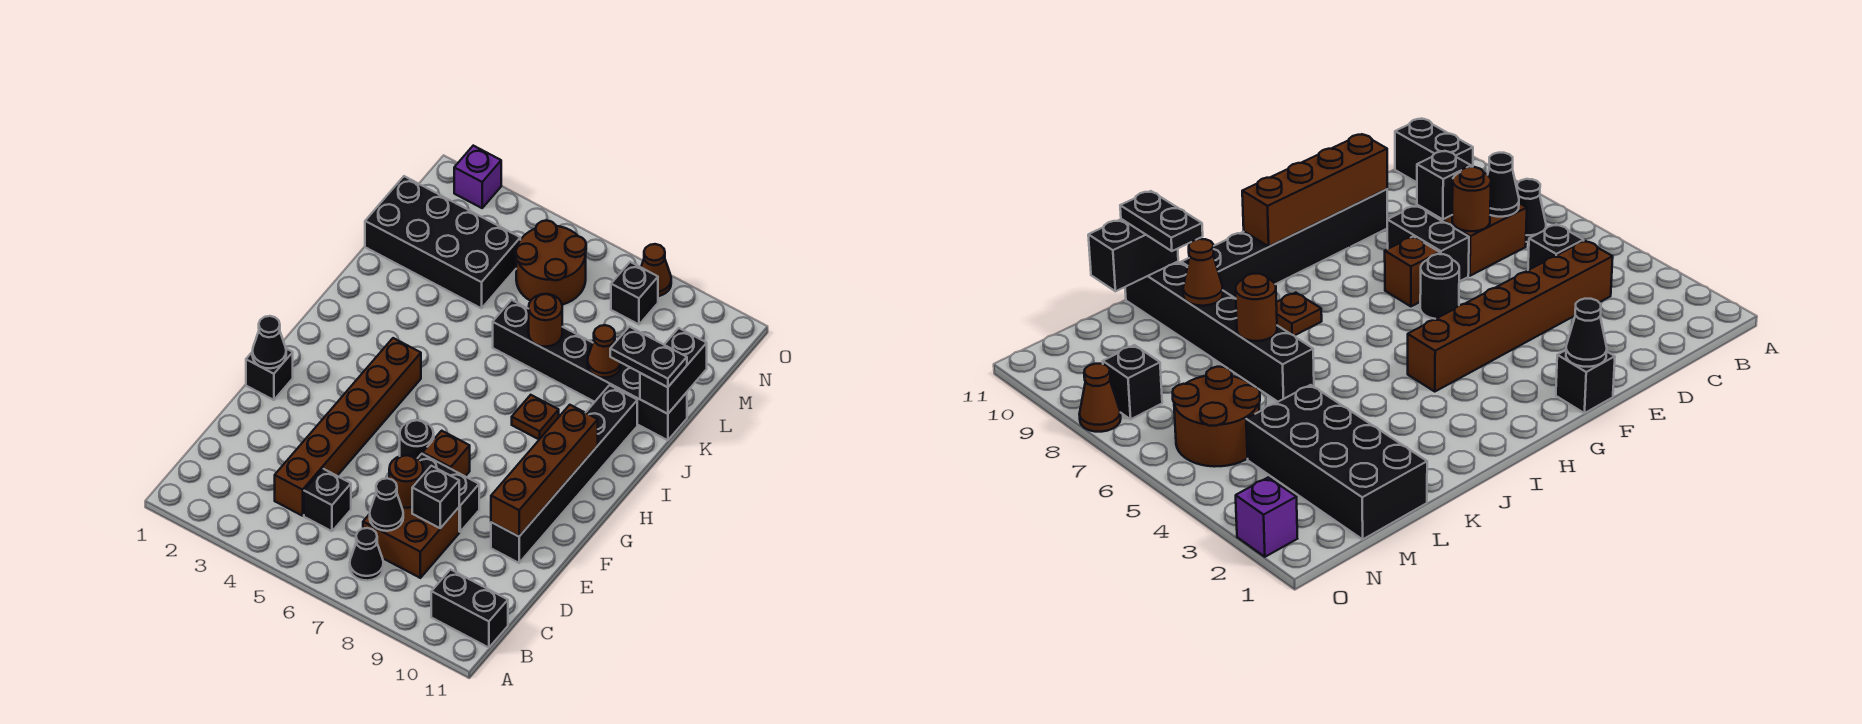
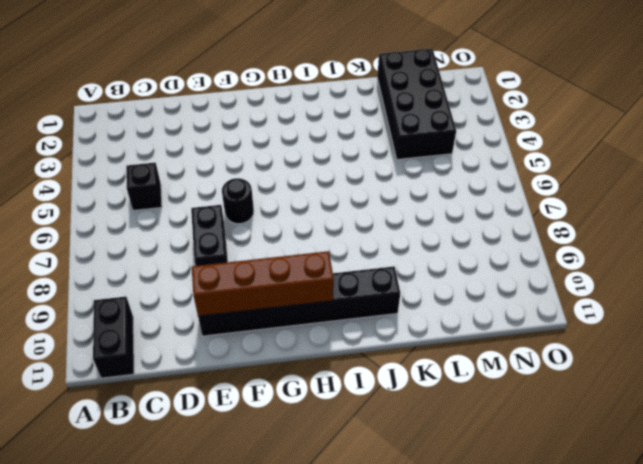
none -> black 1x1 cone [350,528,383,581]
none -> brown 1x6 brick [275,338,421,516]
none -> brown 2x2 brick [363,507,459,578]

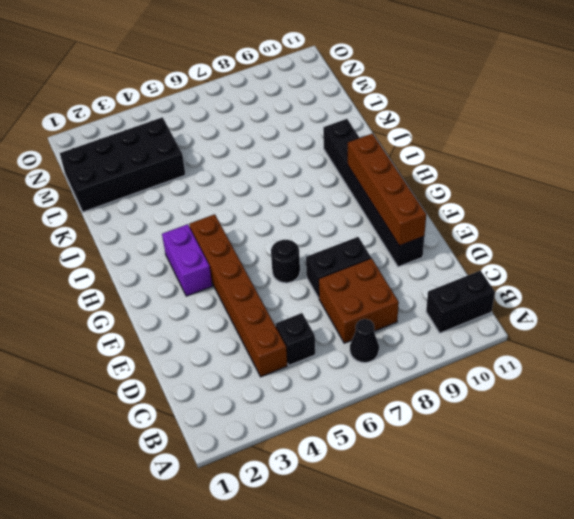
purple 1x2 brick [162,224,212,296] -> none
none -> black 1x1 brick [246,349,293,400]
none -> brown 1x1 brick [423,431,470,476]
none -> brown 1x1 plate [512,395,559,439]

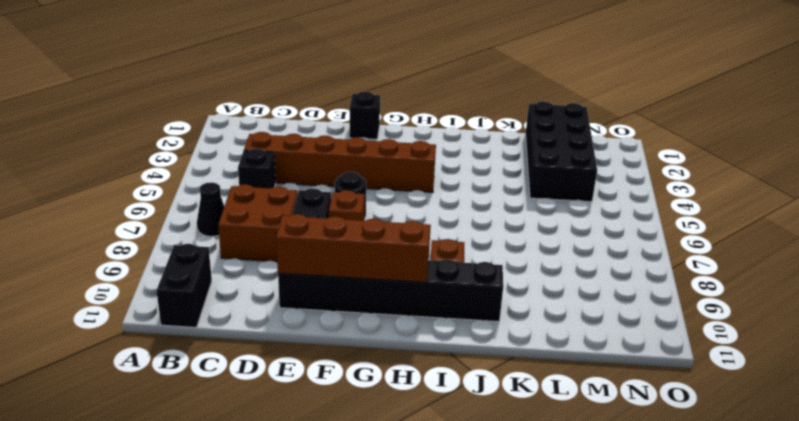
none -> black 1x6 brick [493,300,687,440]
none -> brown 2x2 round brick [516,221,586,305]
none -> black 1x1 brick [611,262,658,324]

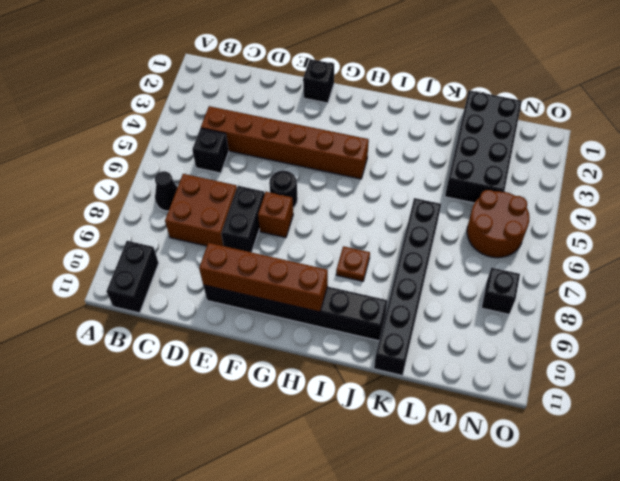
none -> purple 1x1 brick [454,146,501,208]
none -> brown 1x1 cone [641,244,671,296]
none -> black 1x1 cone [370,478,403,531]

